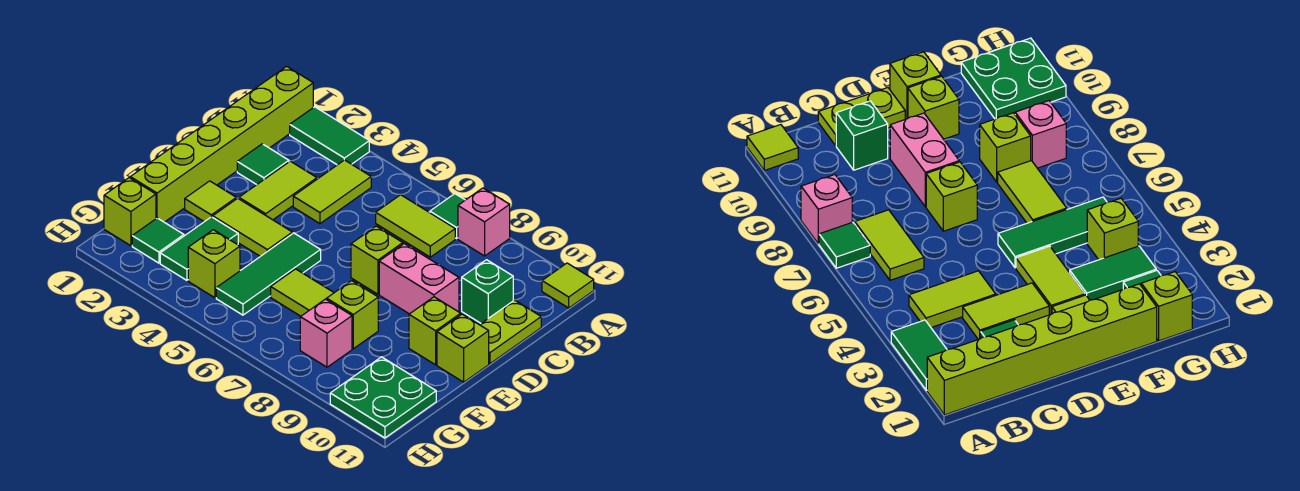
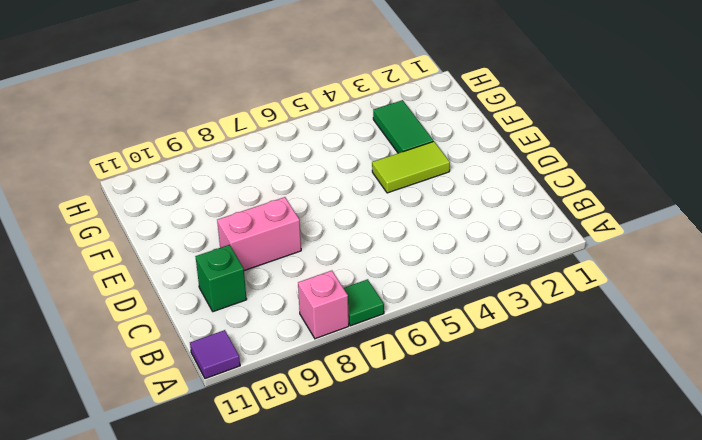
purple 1x1 tile [190,330,240,379] -> lime 1x1 tile [542,263,594,308]
none -> lime 1x6 brick [130,66,313,222]
none -> green 1x2 tile [290,107,369,165]
none -> lime 1x2 tile [293,160,371,224]

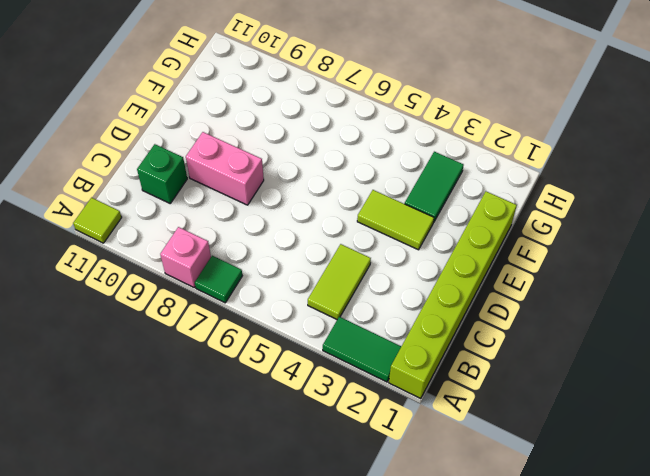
none -> lime 1x2 tile [376,195,455,257]
none -> green 1x1 tile [237,144,289,185]
none -> lime 1x2 tile [239,161,317,220]

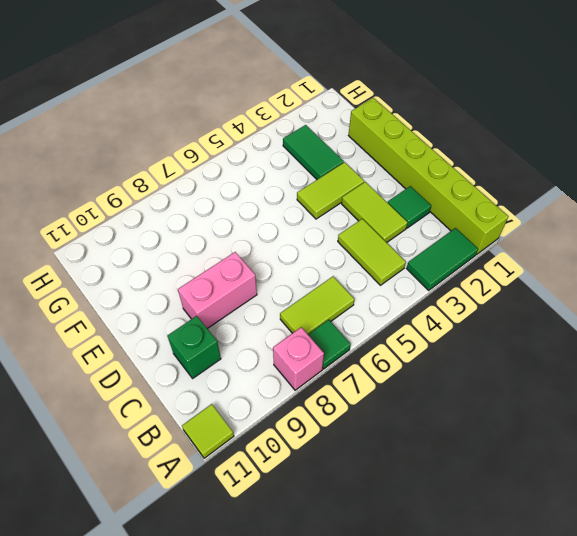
none -> lime 1x2 plate [480,300,541,364]
none -> lime 1x1 brick [351,226,403,294]
none -> lime 1x1 tile [185,181,236,222]

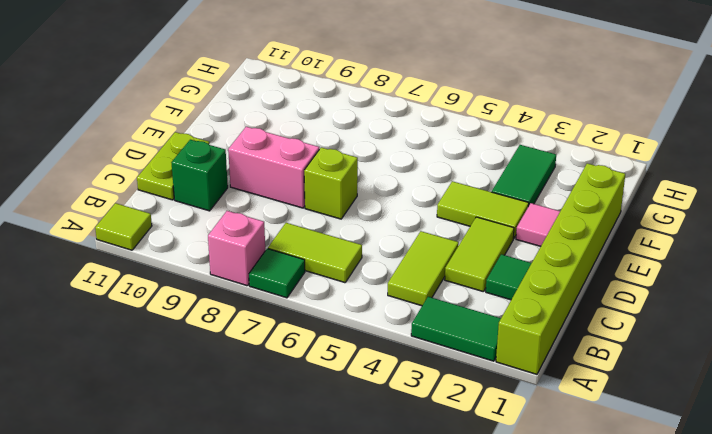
pink 1x1 tile [516,203,560,246] -> lime 1x1 tile [185,181,236,222]
none -> green 1x3 tile [216,233,321,315]
none -> lime 1x1 brick [409,297,461,365]
none -> lime 1x1 brick [437,314,489,382]

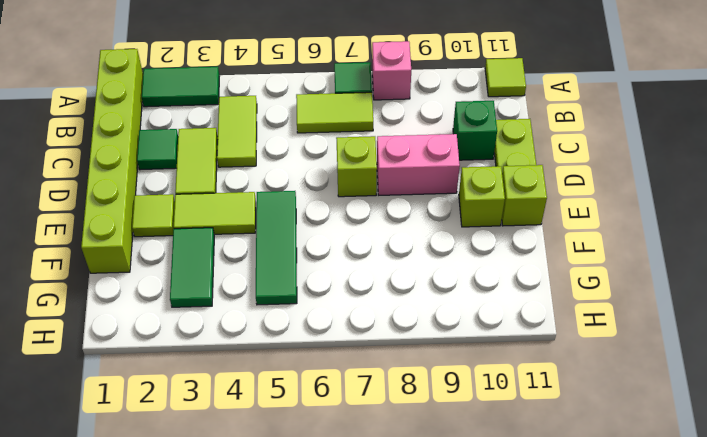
none -> lime 1x2 tile [271,269,334,316]
none -> lime 1x1 brick [327,281,378,349]
none -> lime 1x1 brick [104,178,156,246]

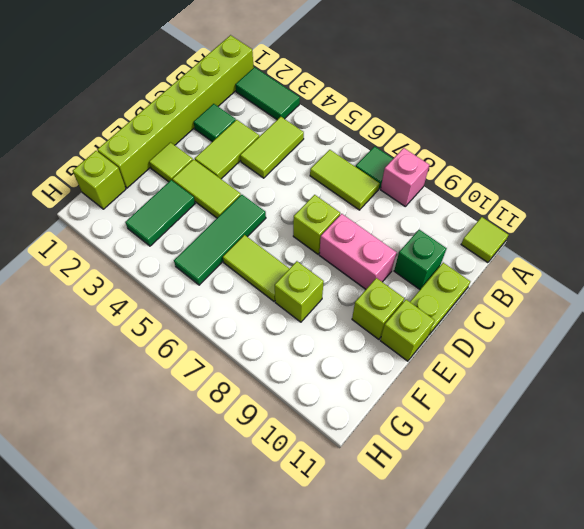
none -> green 1x1 tile [132,218,184,263]
none -> lime 1x1 brick [188,230,240,298]
none -> pink 1x1 brick [300,299,352,367]

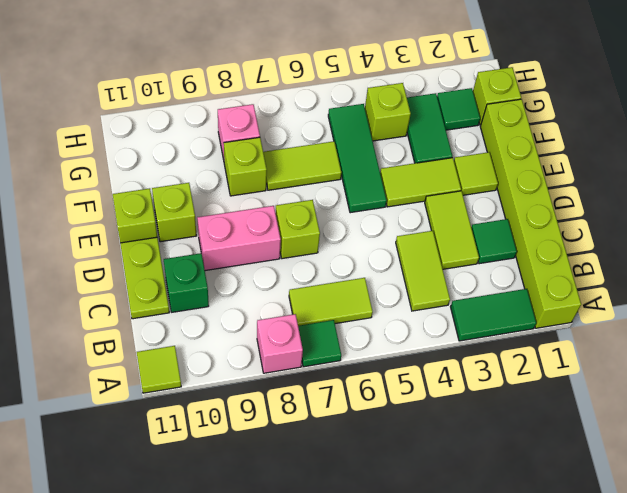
none -> green 2x2 plate [330,357,436,438]

